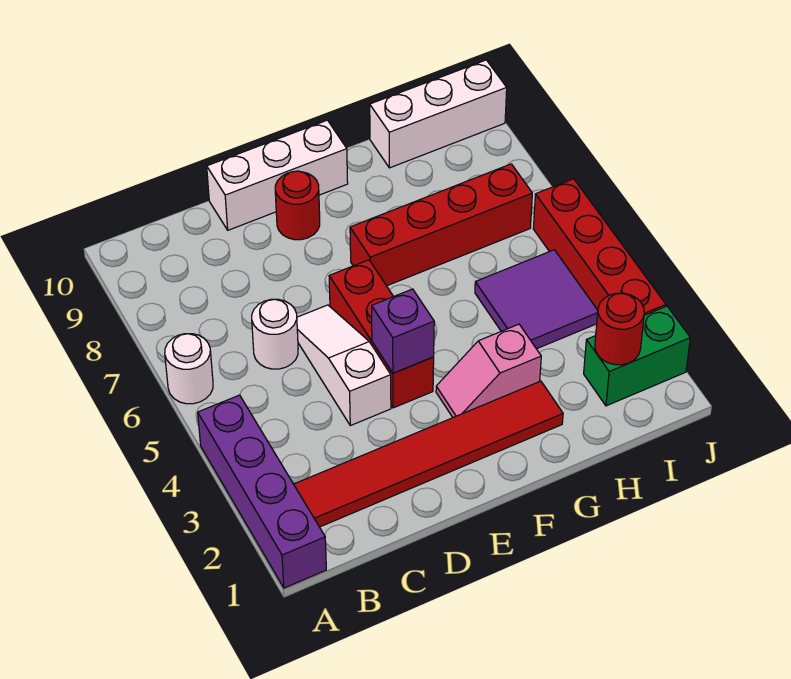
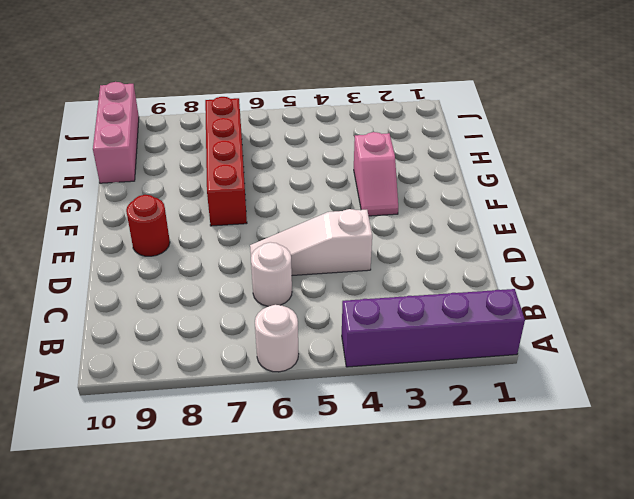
pink 1x3 brick [93,82,139,183] -> white 1x3 brick [370,60,507,168]
none -> red 1x6 tile [294,381,563,527]
none -> white 1x3 brick [207,120,348,230]
none -> red 1x3 brick [329,260,434,408]

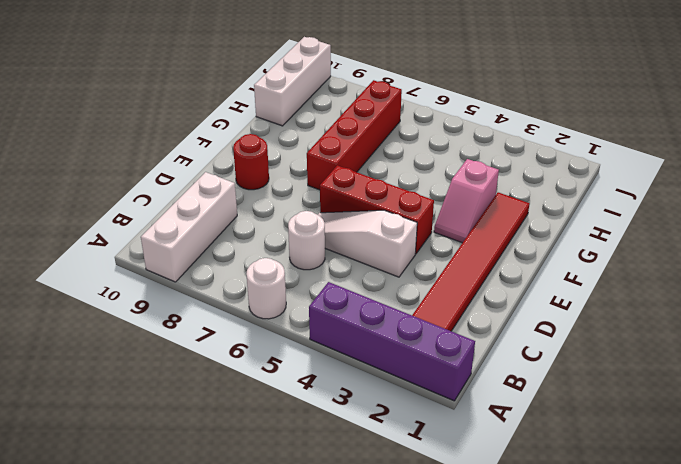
white 1x3 brick [141,172,237,282] -> white 1x3 brick moved to [207,120,348,230]
none -> purple 2x2 tile [475,250,598,349]
none -> green 1x2 brick [584,306,690,406]
none -> red 1x4 brick [533,179,666,315]

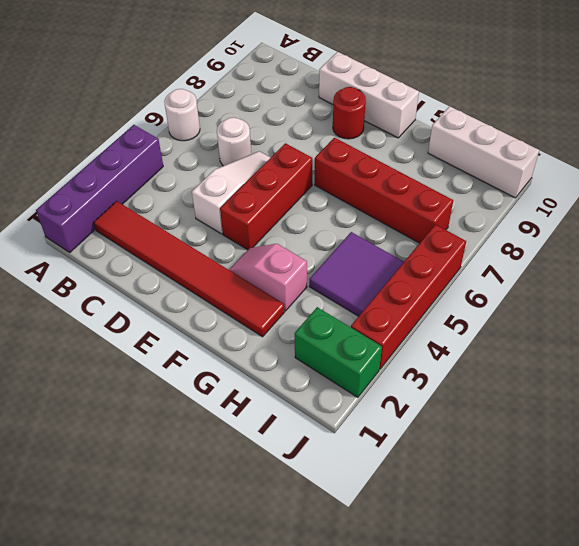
none -> purple 1x1 brick [372,289,434,373]
none -> red 1x1 round brick [595,293,644,365]

